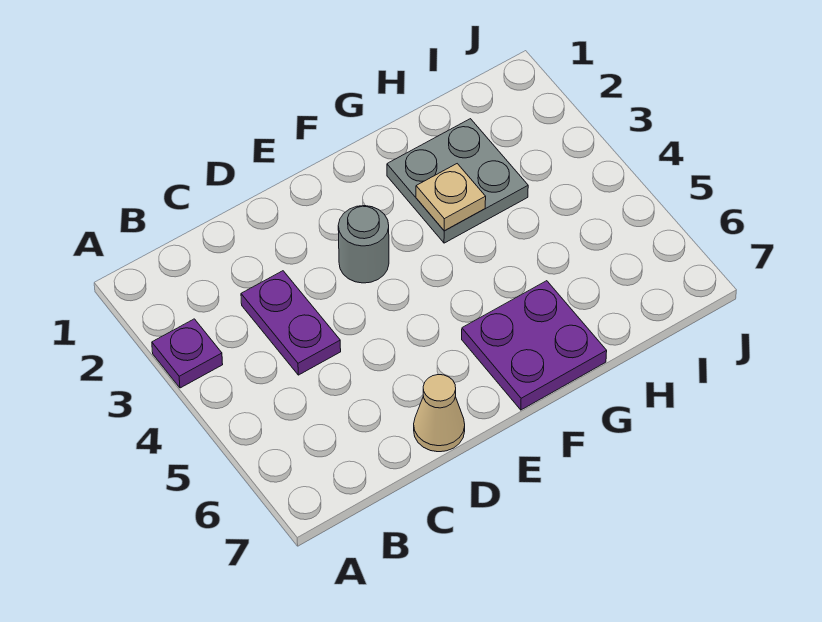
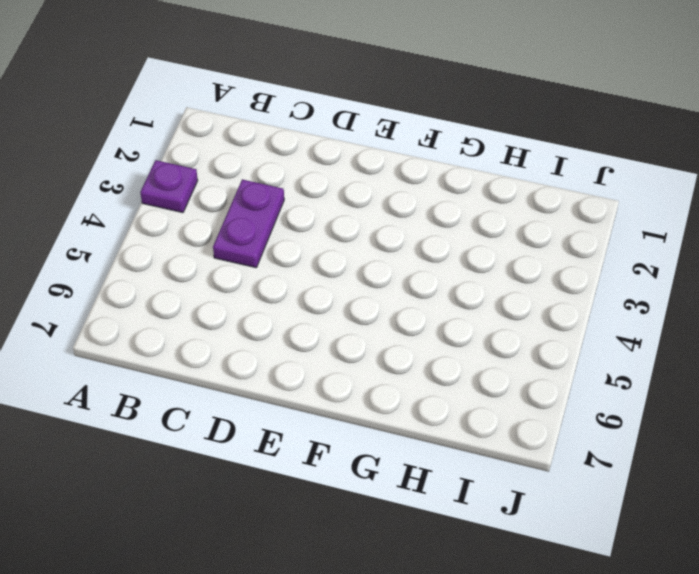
none -> tan 1x1 cone [414,375,465,452]
none -> grey 1x1 round brick [338,206,389,283]

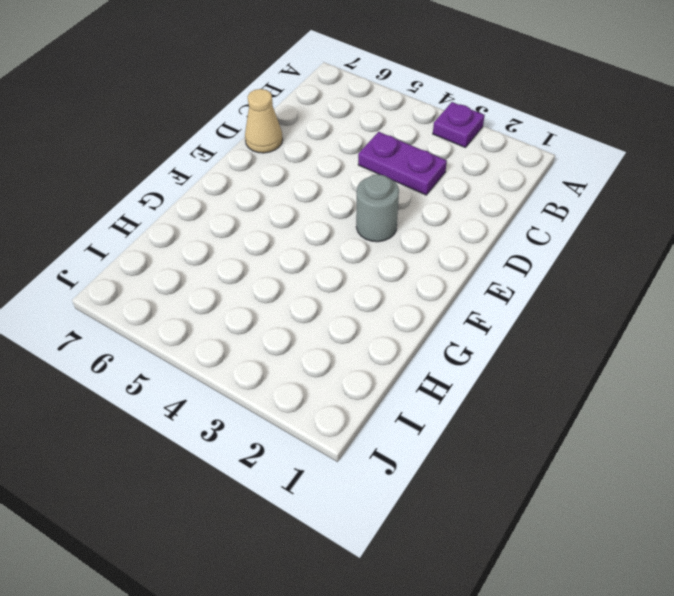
none -> purple 2x2 plate [462,281,607,410]
none -> grey 2x2 plate [387,119,528,243]

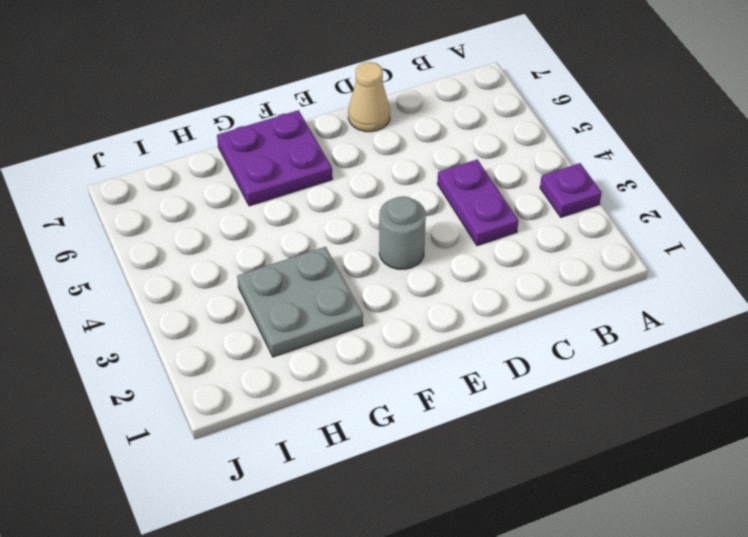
none -> tan 1x1 plate [416,164,486,231]

